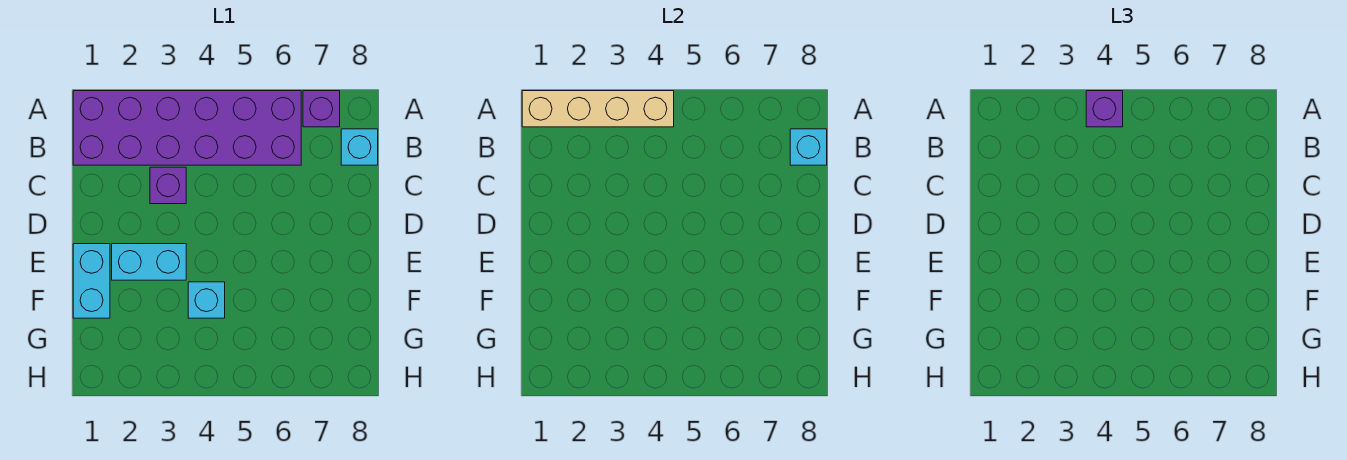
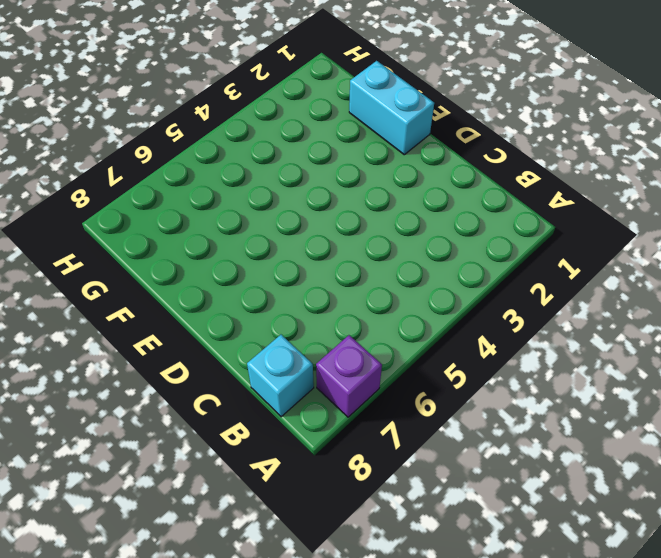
none -> purple 2x6 brick [73,91,301,165]
none -> purple 1x1 brick [150,167,186,204]

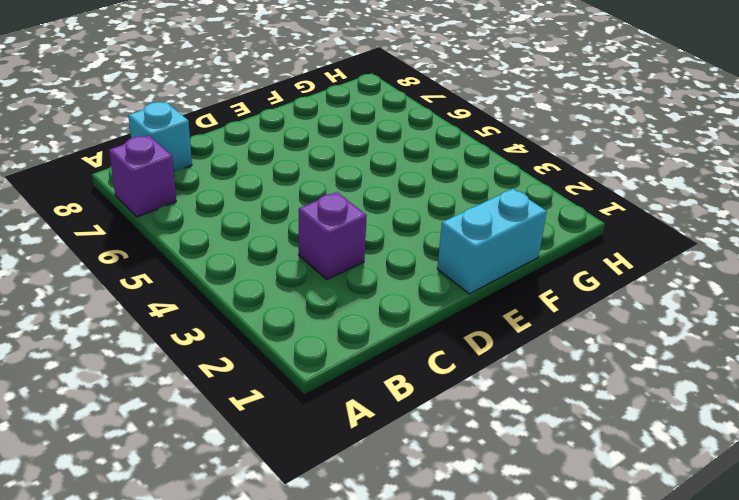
none -> purple 2x6 brick [73,91,301,165]
none -> cyan 1x2 brick [112,244,186,280]

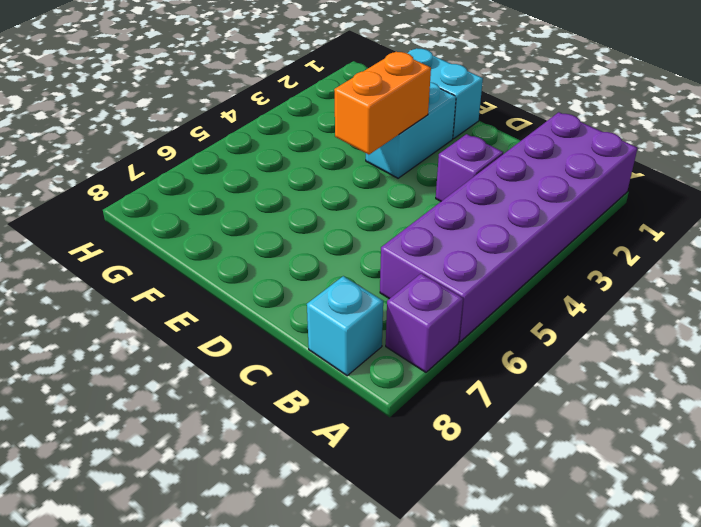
orange 1x2 brick [334,52,431,155] -> none
none -> cyan 1x1 brick [188,282,225,318]
none -> tan 1x4 brick [522,91,674,127]

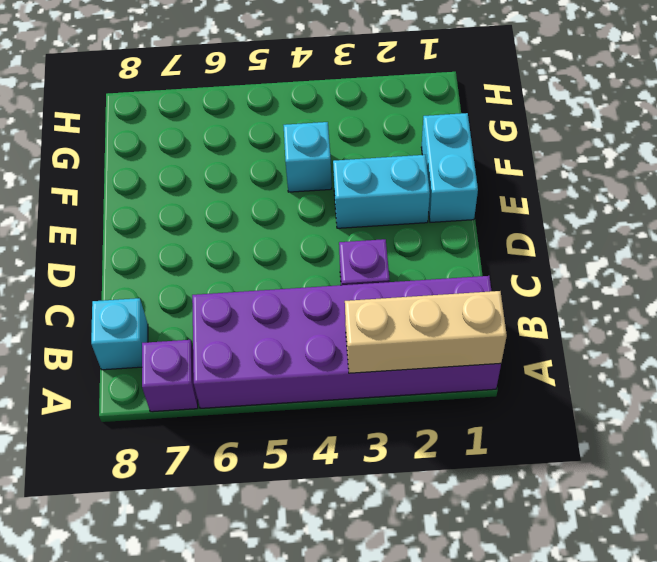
tan 1x3 brick [345,291,507,373] -> tan 1x4 brick [522,91,674,127]
none -> cyan 1x1 brick [790,129,827,165]
none -> purple 1x1 brick [1086,91,1123,127]

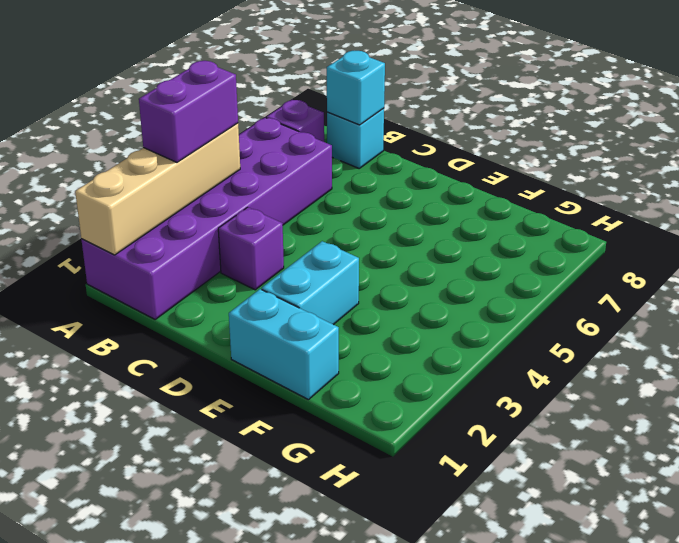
purple 1x2 brick [139,61,238,162] -> purple 1x1 brick [1086,91,1123,127]
none -> cyan 1x1 brick [188,282,225,318]

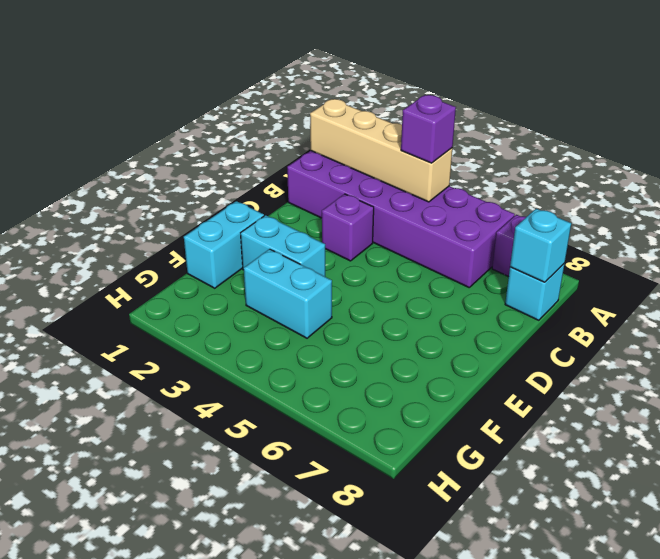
cyan 1x2 brick [244,249,332,338] -> cyan 1x1 brick [188,282,225,318]

